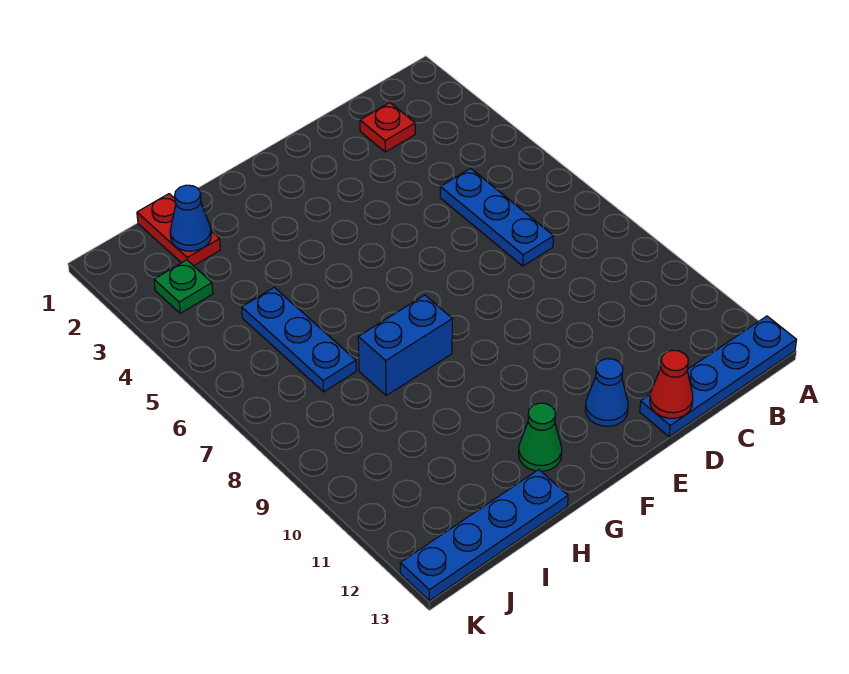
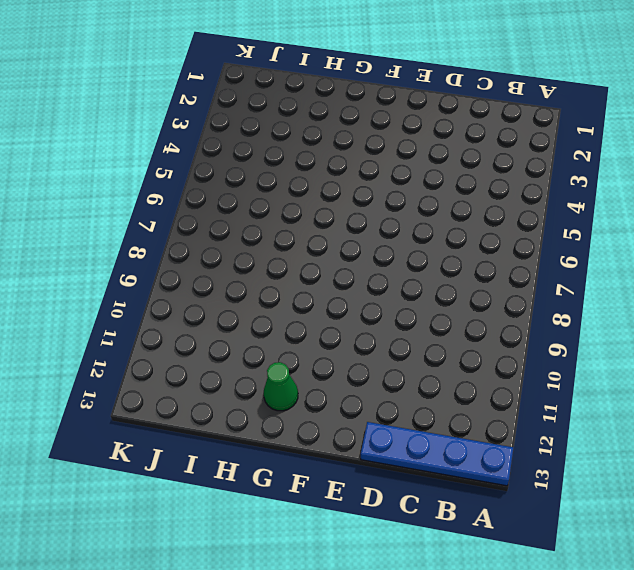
none -> red 1x1 plate [360,103,415,152]
none -> blue 1x3 plate [440,168,554,266]
none -> blue 1x1 cone [585,359,628,426]

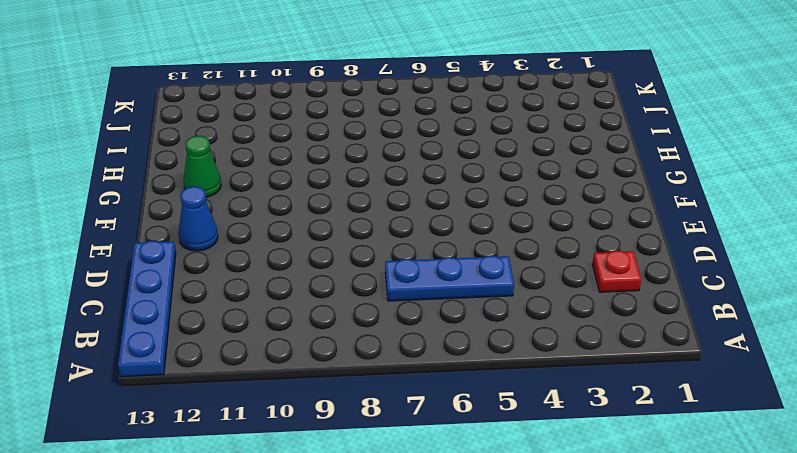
none -> blue 1x2 brick [358,295,452,395]
none -> blue 1x4 plate [400,470,568,601]
none -> red 1x2 plate [137,194,220,266]

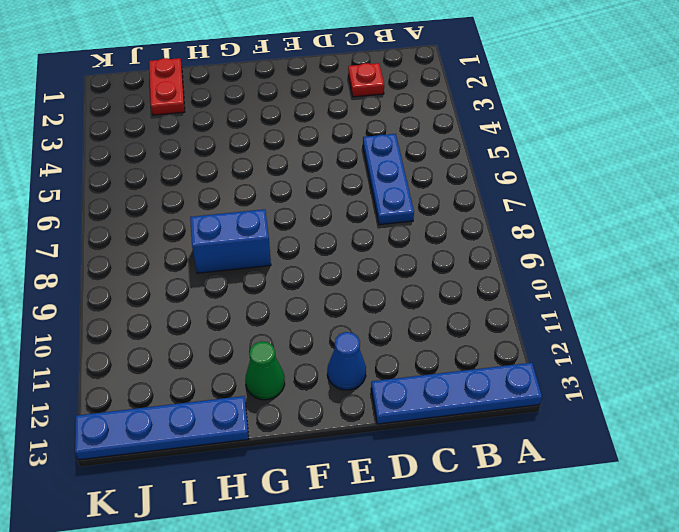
none -> blue 1x3 plate [242,287,356,392]
none -> green 1x1 plate [154,260,213,313]
none -> red 1x1 cone [650,350,693,418]

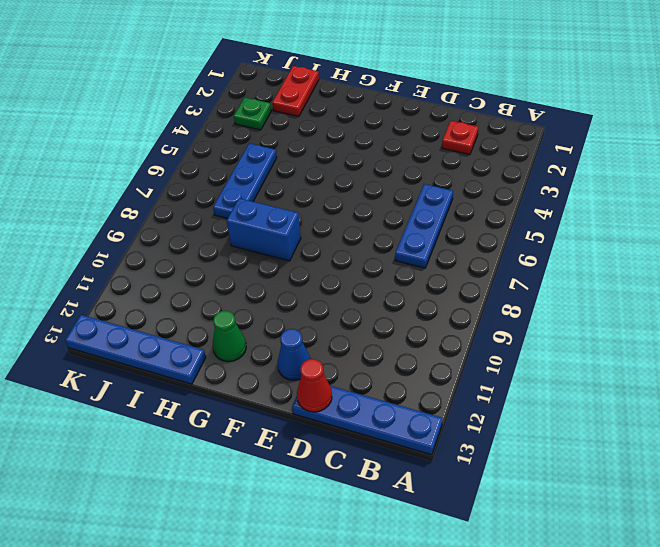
none -> blue 1x1 cone [170,185,211,251]

